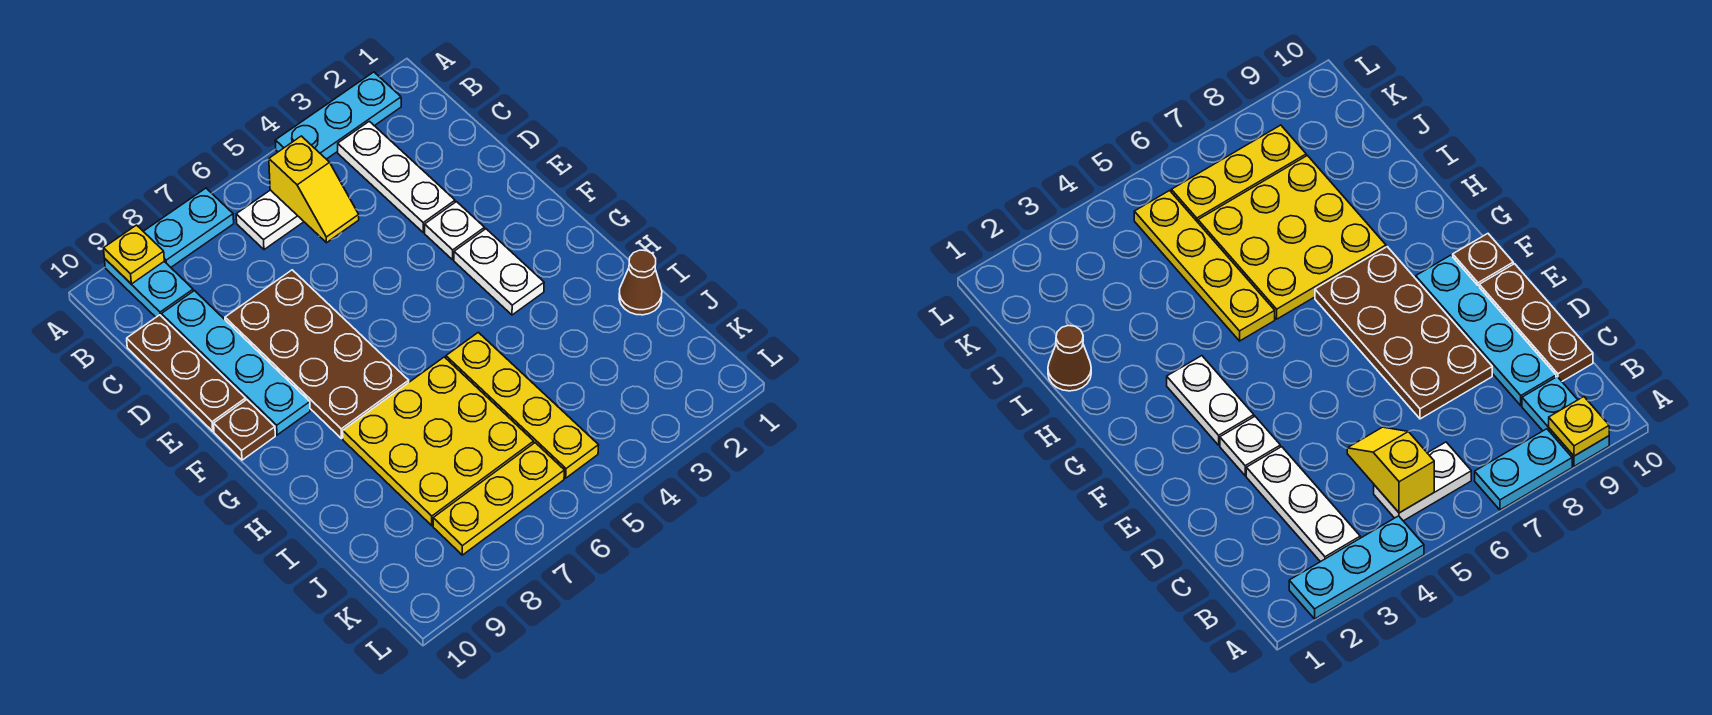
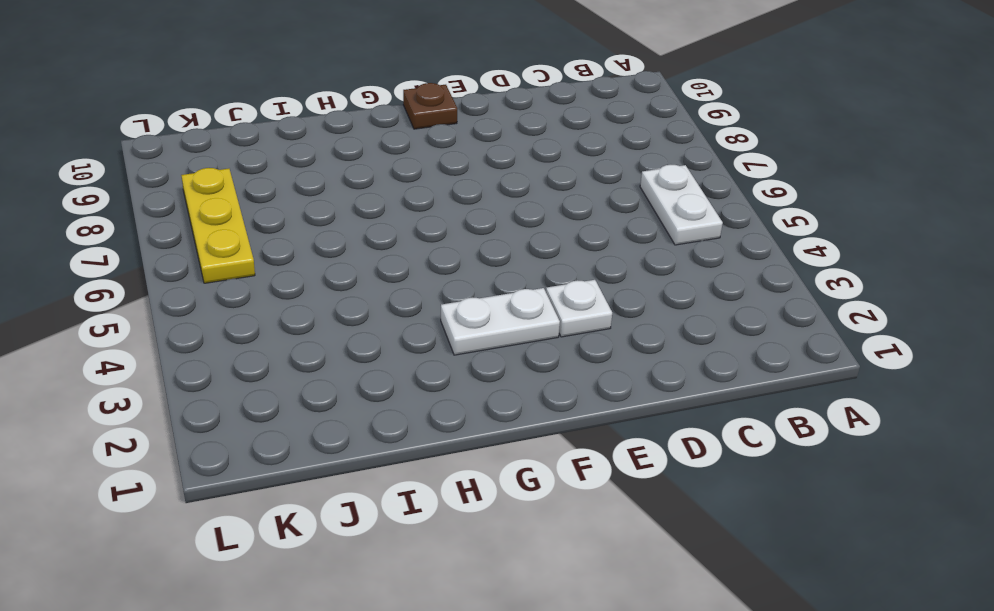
none -> cyan 1x3 plate [275,72,401,159]
none -> cyan 1x2 plate [143,188,234,267]
none -> cyan 1x2 plate [105,259,193,317]

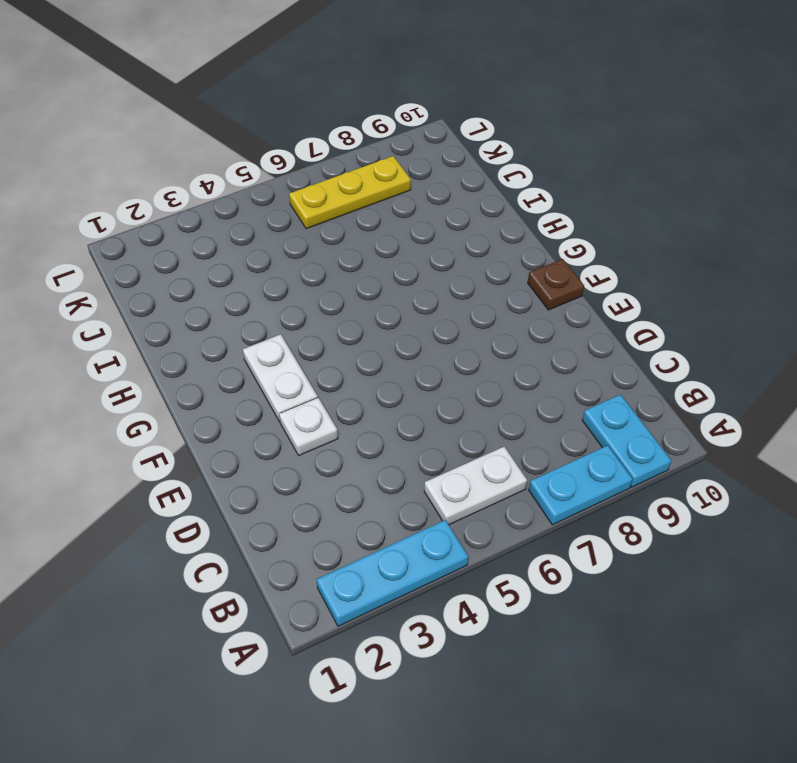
none -> white 1x3 plate [338,121,455,232]
none -> cyan 1x4 plate [162,291,310,435]
none -> brown 1x3 plate [127,315,246,431]

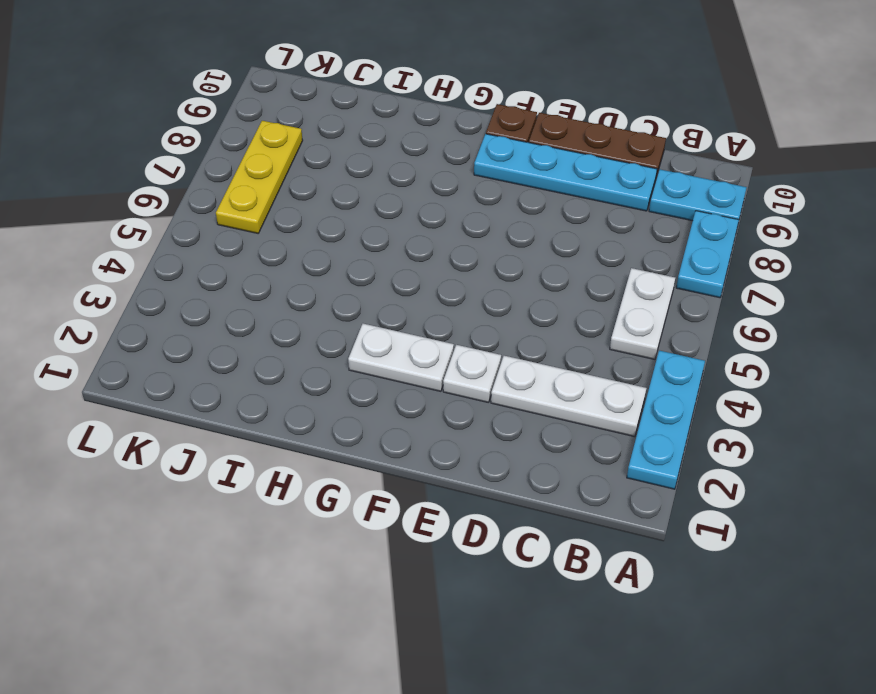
none -> brown 2x4 plate [225,270,409,439]
none -> yellow 1x4 plate [446,332,599,478]
none -> yellow 3x3 plate [343,357,534,526]

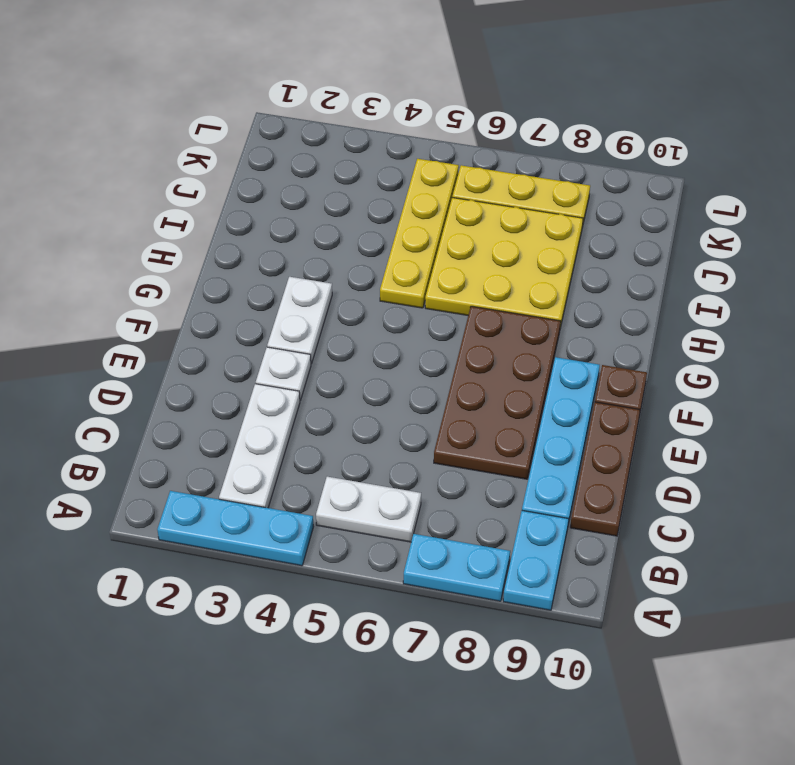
none -> brown 1x1 cone [619,250,662,315]
none -> yellow 1x1 plate [104,225,164,284]
none -> yellow 1x2 slope [269,136,359,243]

